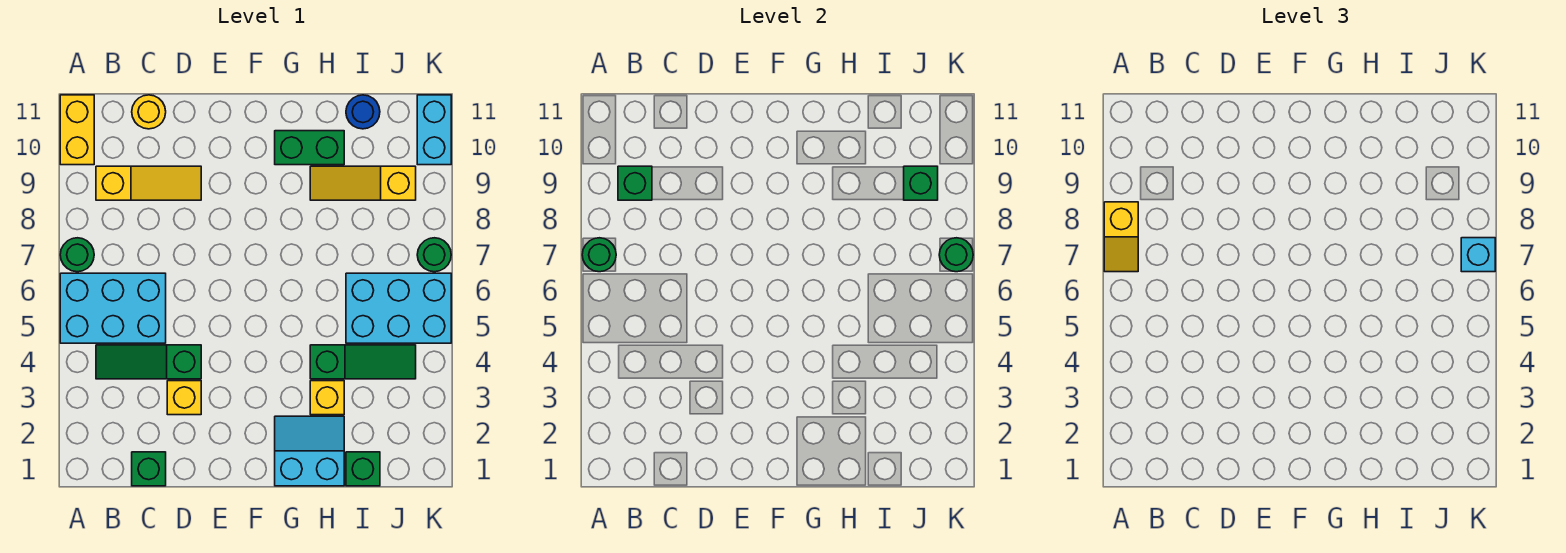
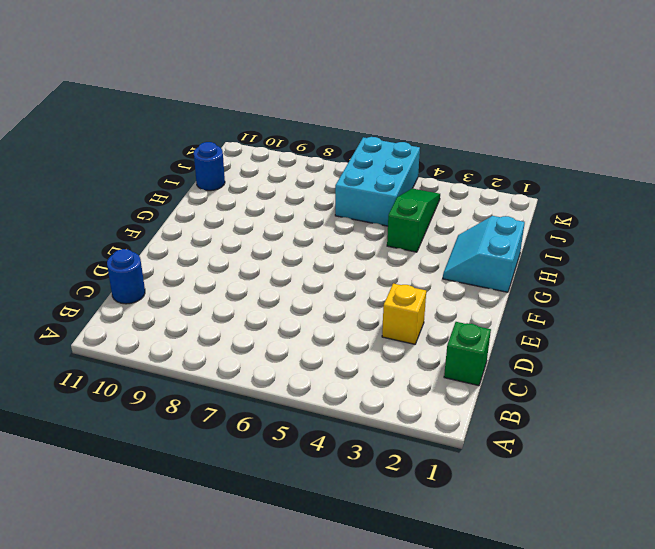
blue 1x1 round brick [107,249,145,304] -> yellow 1x1 round brick [132,95,166,129]
none -> cyan 2x3 brick [60,273,166,343]
none -> green 1x1 round brick [60,238,94,272]
none -> yellow 1x2 brick [60,95,94,165]

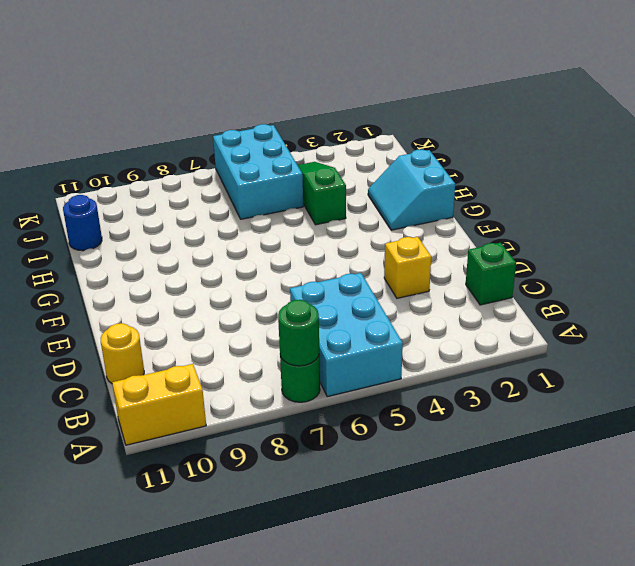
none -> green 1x3 slope [96,345,201,379]
none -> yellow 1x3 slope [96,166,201,200]
none -> green 1x2 brick [275,131,344,165]

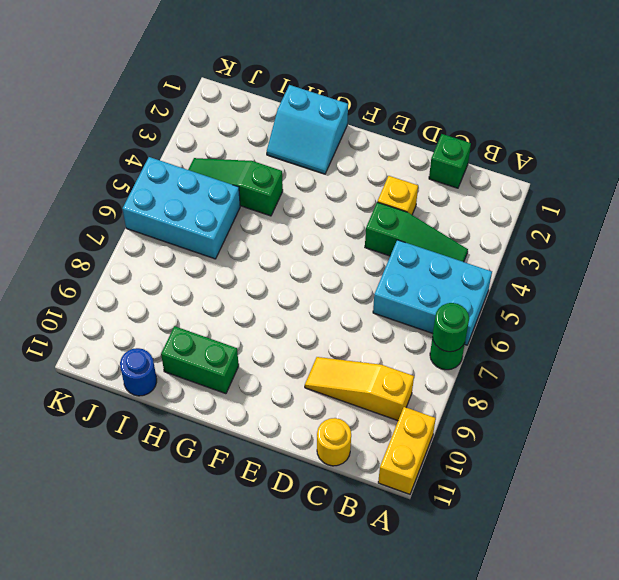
none -> yellow 1x1 brick [310,381,344,415]
none -> yellow 1x3 slope [310,166,416,200]
none -> green 1x1 brick [346,452,380,486]

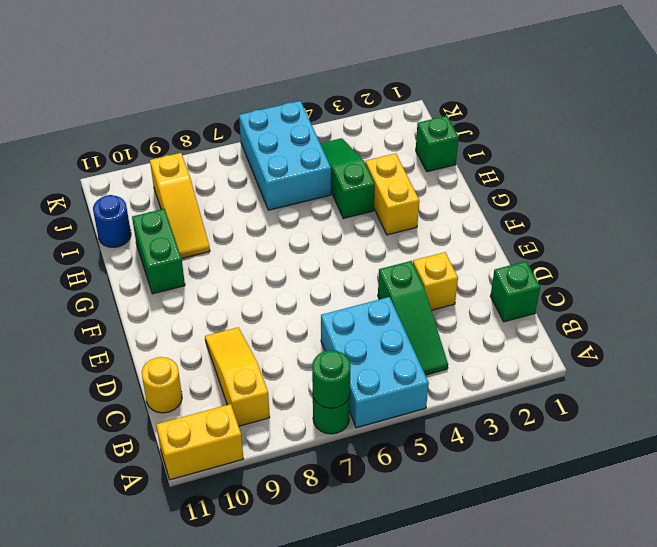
yellow 1x2 brick [365,153,419,235] -> yellow 1x1 brick [310,381,344,415]
none -> cyan 2x2 slope [275,416,344,486]
none -> green 1x1 round brick [417,238,451,272]
none -> cyan 1x2 brick [417,95,451,165]

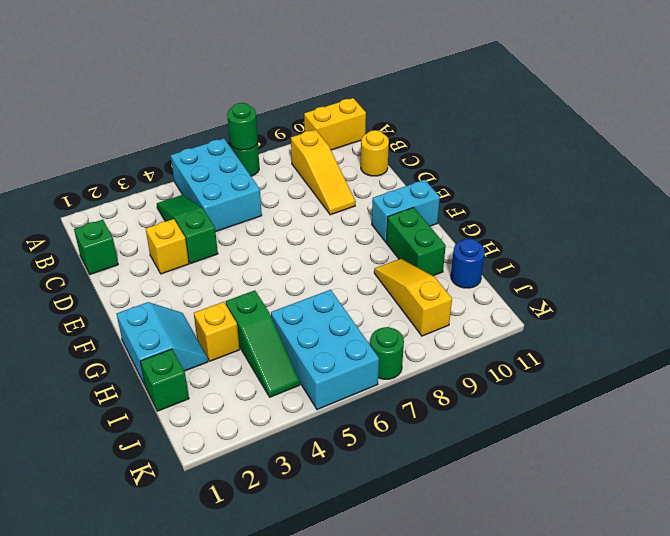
cyan 1x2 brick [372,180,440,242] -> cyan 1x2 brick moved to [417,95,451,165]
none -> green 1x1 brick [618,166,652,200]
none -> green 1x1 brick [904,166,938,200]
none -> green 1x1 round brick [939,238,973,272]

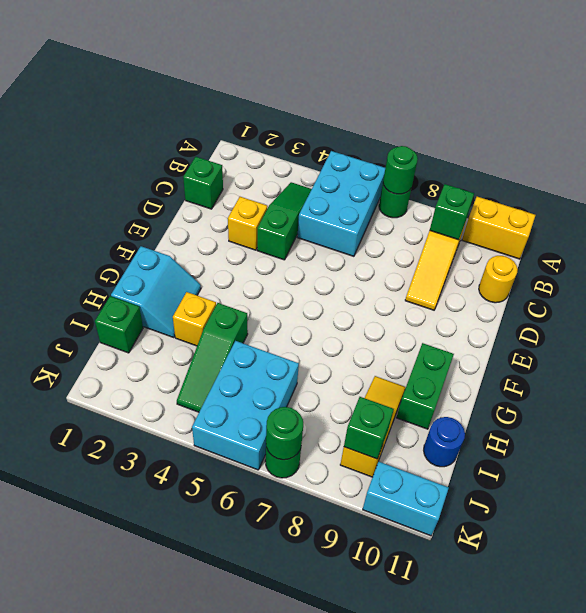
none -> yellow 1x2 slope [1104,202,1138,272]
none -> cyan 1x1 brick [1461,238,1495,272]

